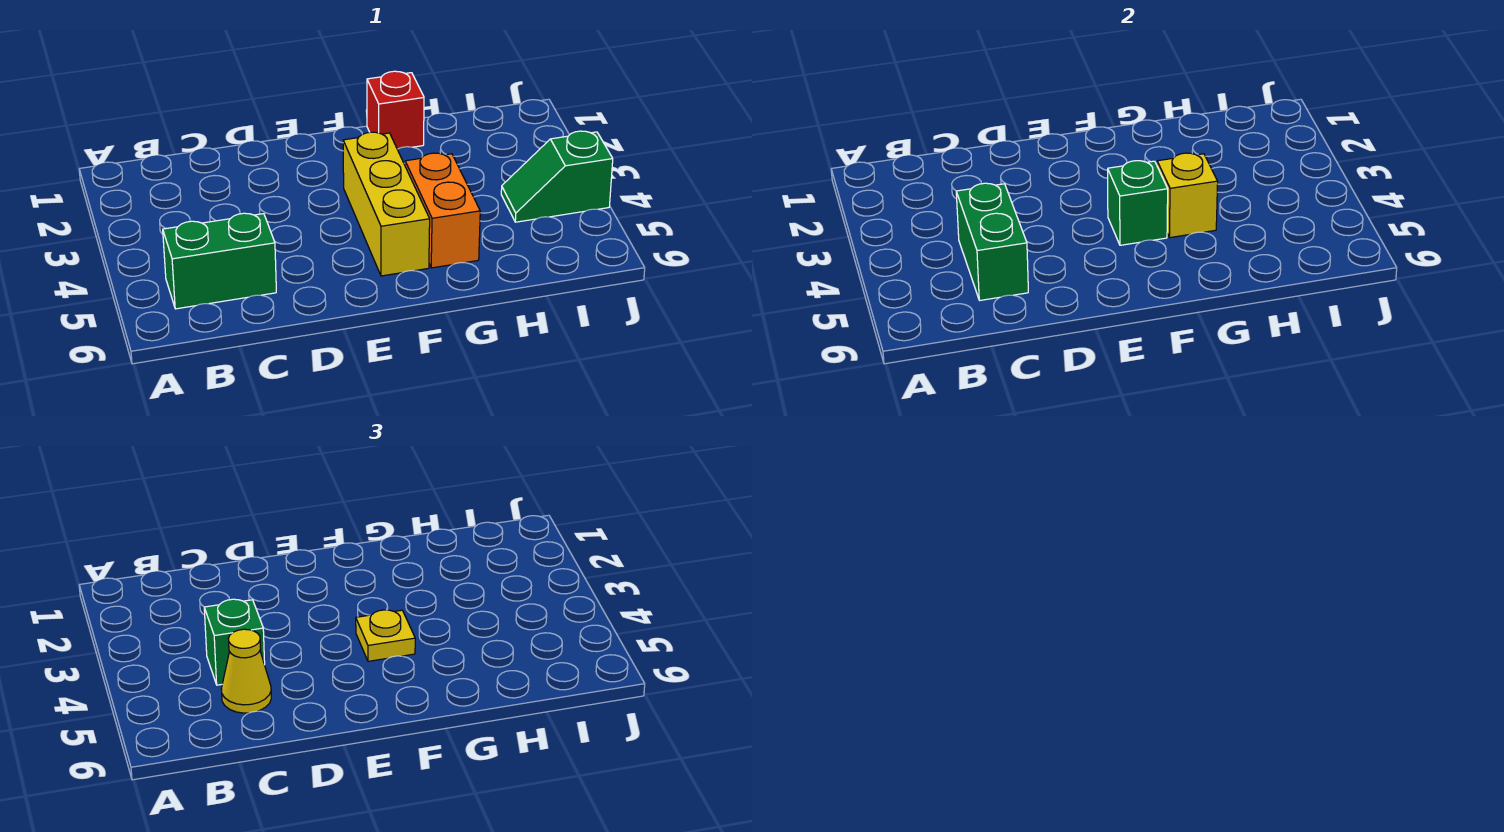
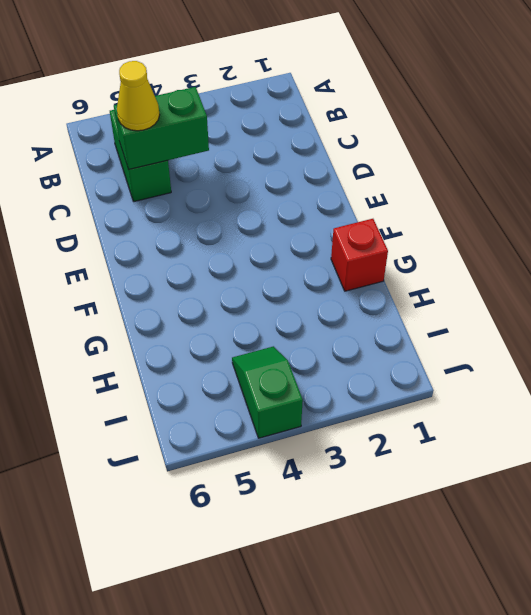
none -> yellow 1x3 brick [343,132,430,276]
none -> orange 1x2 brick [405,153,480,268]

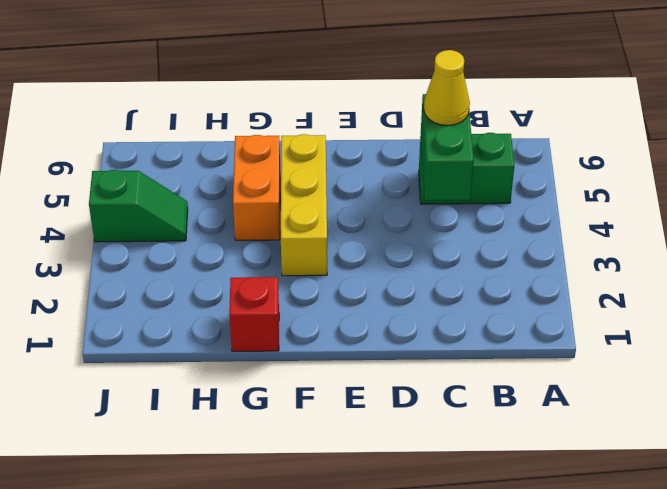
none -> green 1x1 brick [1108,161,1168,245]
none -> yellow 1x1 brick [1157,153,1218,238]

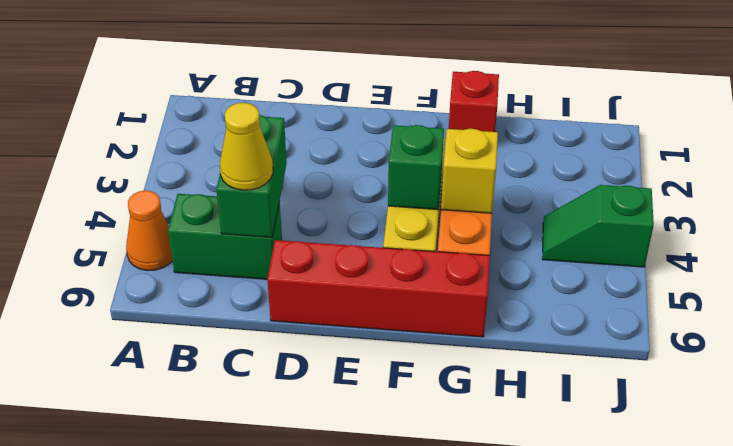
orange 1x1 cone [126,191,172,271] -> none
red 1x4 brick [267,240,490,337] -> none
none -> green 1x1 brick [204,599,265,685]
none -> yellow 1x1 plate [356,610,415,661]

